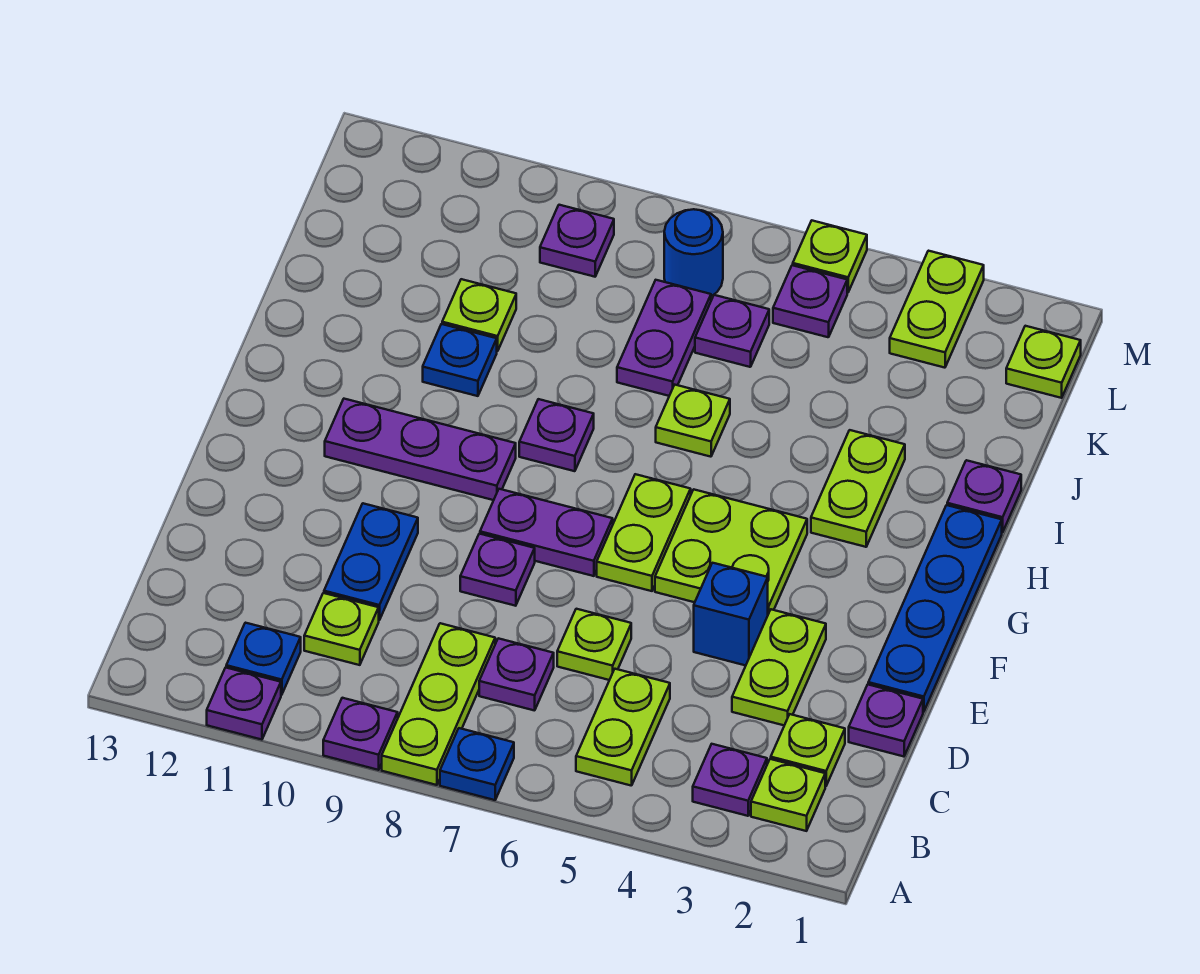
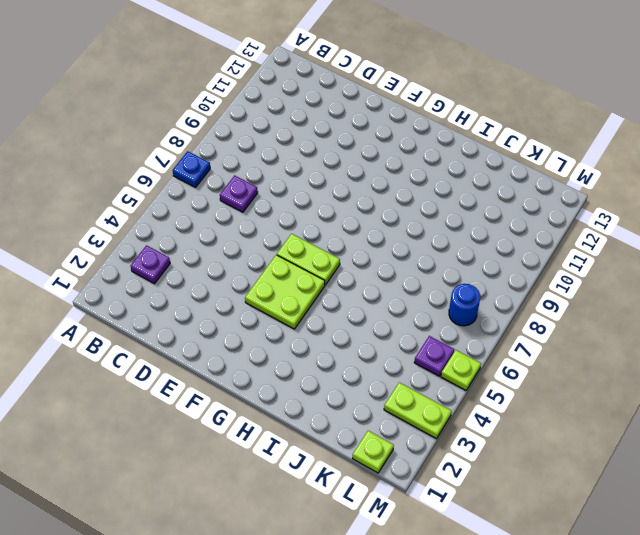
none -> lime 1x3 plate [382,623,495,785]
none -> purple 1x1 plate [323,698,398,770]
none -> purple 1x1 plate [207,668,281,740]
none -> lime 1x1 plate [751,759,825,831]

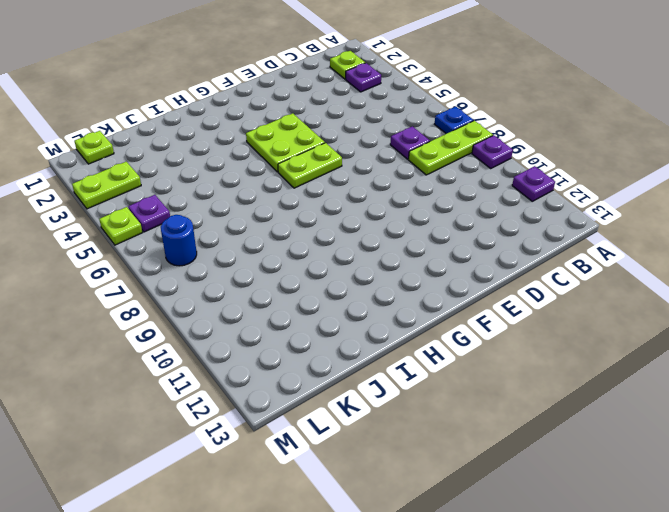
none -> lime 1x2 plate [576,669,670,786]
none -> blue 1x1 plate [226,623,301,695]
none -> lime 1x1 plate [771,714,845,786]
none -> lime 1x1 plate [304,593,379,665]

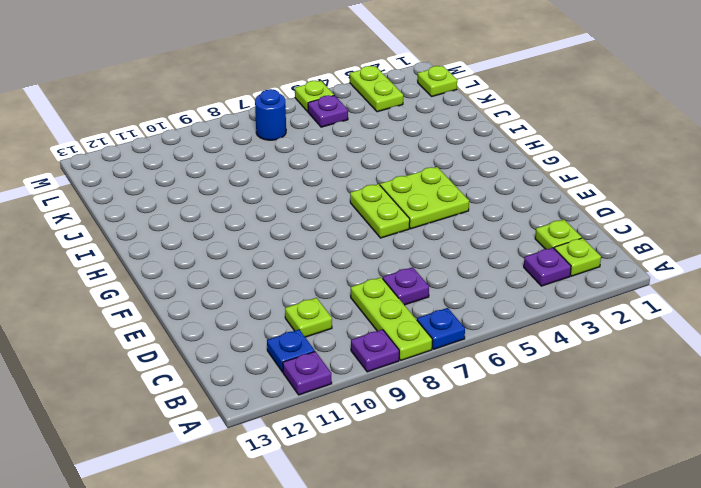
none -> lime 1x2 plate [576,669,670,786]
none -> purple 1x1 plate [849,685,923,757]
none -> lime 1x2 plate [732,609,826,725]
none -> lime 1x1 plate [557,609,631,680]

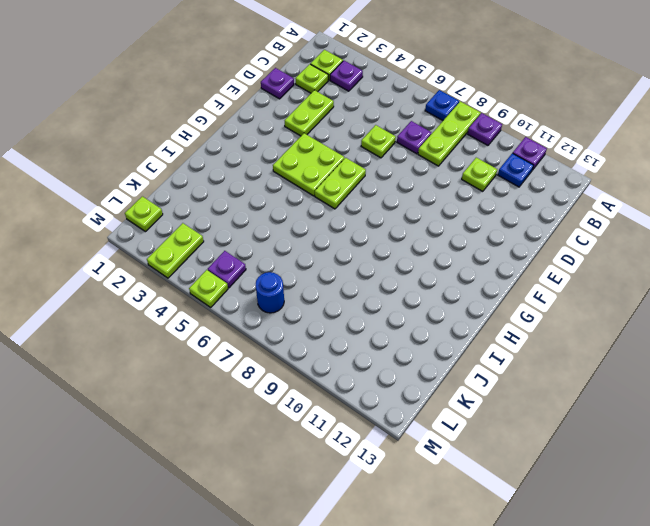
none -> lime 1x2 plate [576,669,670,786]
none -> blue 1x2 plate [324,503,418,620]
none -> blue 1x4 plate [868,505,1002,712]
none -> blue 1x1 brick [694,563,768,666]

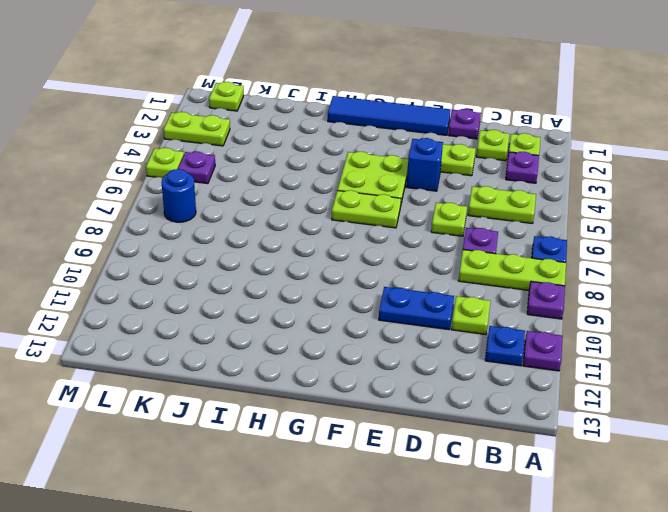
blue 1x4 tile [328,96,451,135] -> blue 1x4 plate [868,505,1002,712]
none -> purple 1x1 plate [460,534,535,606]
none -> purple 1x2 plate [480,489,613,576]
none -> purple 1x3 plate [325,399,516,500]
none -> lime 1x2 plate [811,430,905,547]

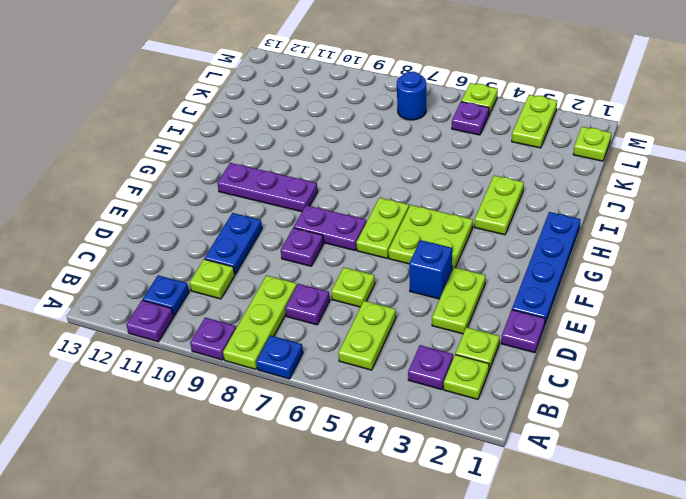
none -> purple 1x1 plate [519,399,594,471]
none -> purple 1x1 plate [947,460,1021,532]
none -> lime 1x1 plate [656,385,730,457]
none -> blue 1x1 plate [423,324,497,396]

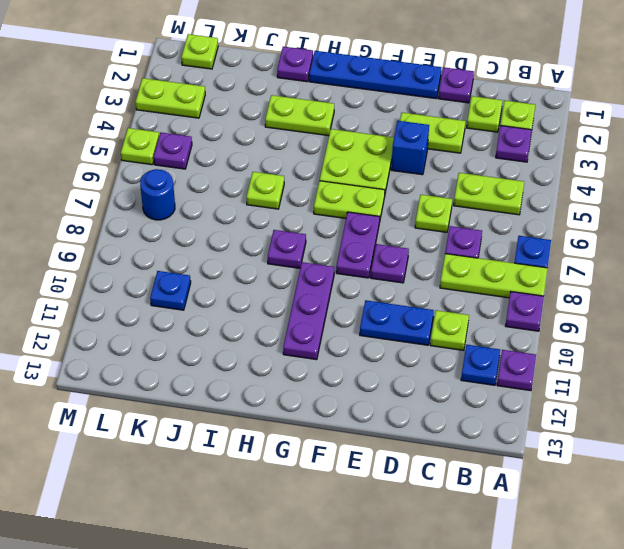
blue 1x1 plate [150,271,191,310] -> blue 1x1 plate moved to [423,324,497,396]
none -> purple 1x2 plate [617,280,711,396]
none -> lime 1x1 plate [442,279,516,351]
none -> purple 1x1 plate [695,295,769,367]
none -> purple 1x1 plate [540,205,614,277]

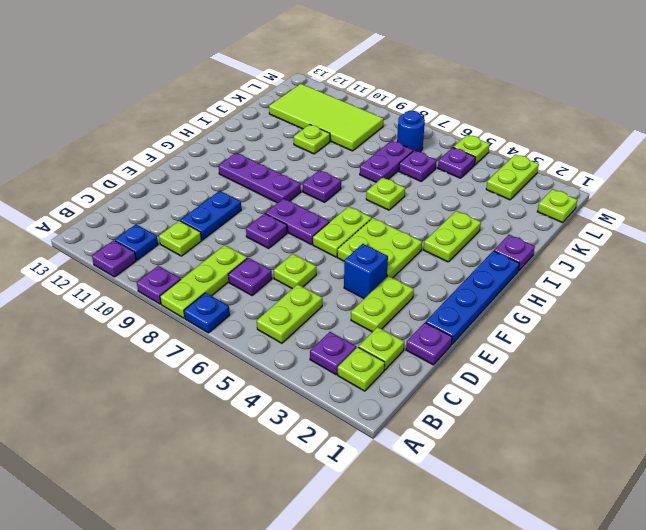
lime 2x4 tile [269,84,383,151] -> purple 1x1 plate [540,205,614,277]
none -> blue 1x1 plate [423,324,497,396]

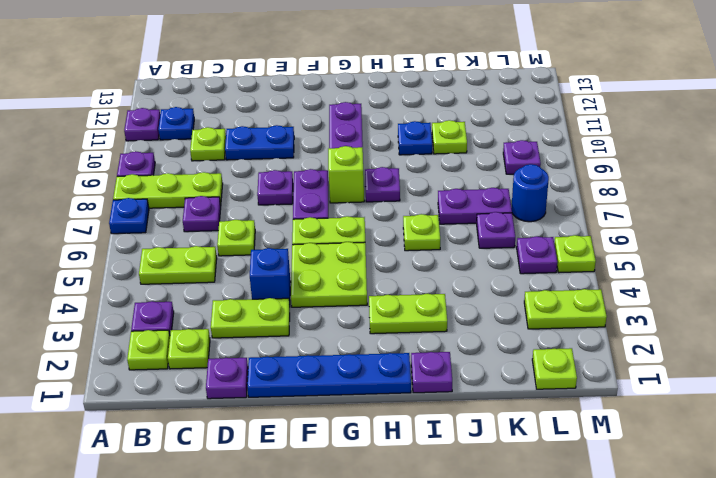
lime 1x1 brick [328,146,364,203] -> none

